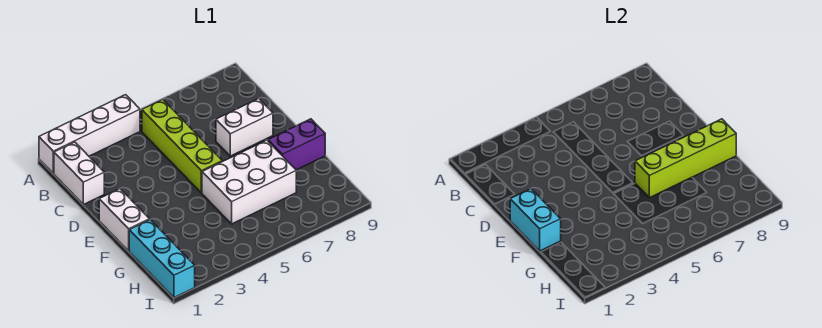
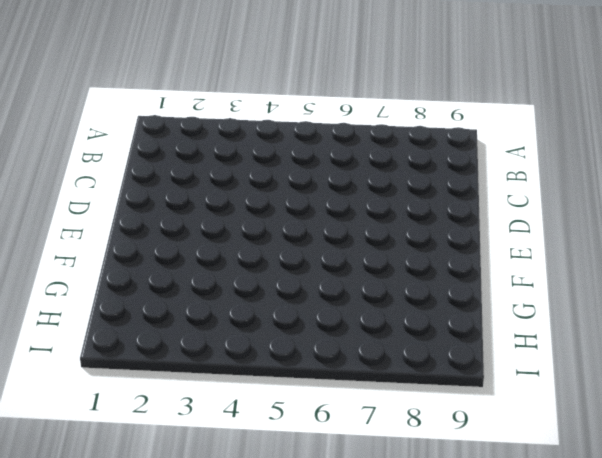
none -> white 1x4 brick [39,95,140,173]
none -> white 1x2 brick [54,142,104,205]

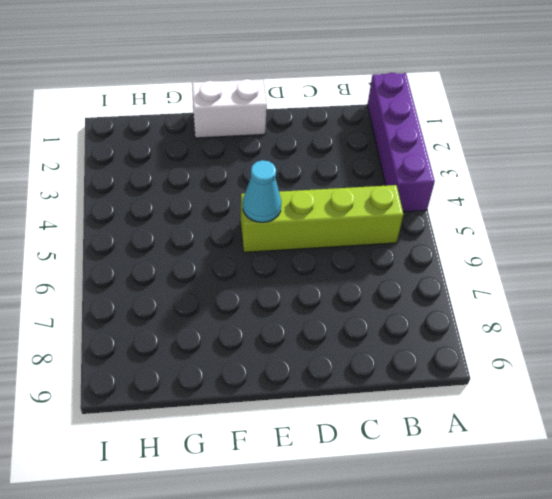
purple 1x4 brick [367,73,435,212] -> white 1x4 brick [39,95,140,173]
cyan 1x1 cone [243,160,281,222] -> none
none -> white 1x2 brick [54,142,104,205]
none -> white 1x2 brick [216,98,273,156]

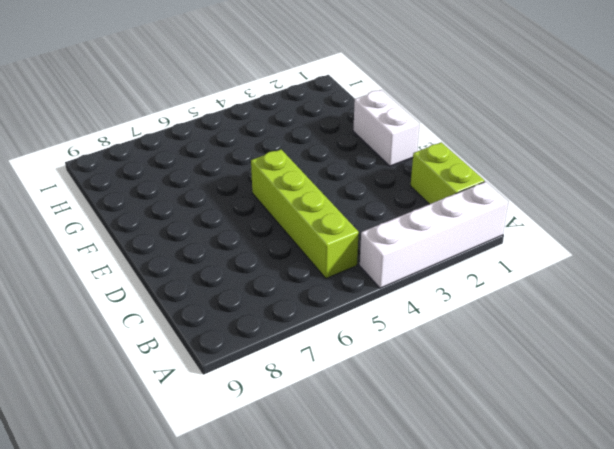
lime 1x2 brick [411,142,485,204] -> white 1x2 brick [54,142,104,205]
none -> white 1x2 brick [216,98,273,156]
none -> white 2x3 brick [202,140,296,224]

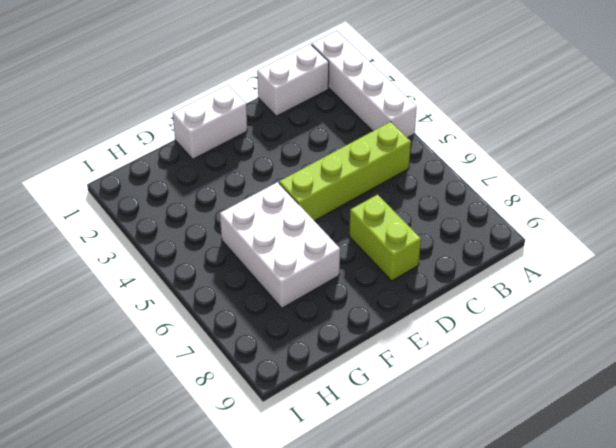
lime 1x2 brick [349,195,421,281] -> white 1x2 brick [216,98,273,156]
none -> purple 1x2 brick [268,119,325,170]
none -> cyan 1x3 brick [129,220,195,298]

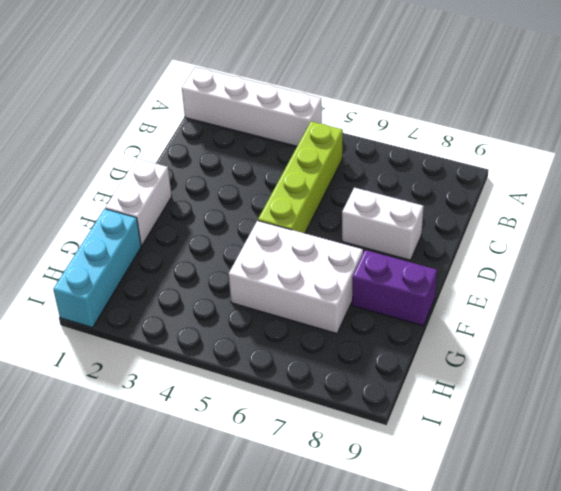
none -> white 1x2 brick [54,142,104,205]
none -> cyan 1x2 brick [510,189,561,251]

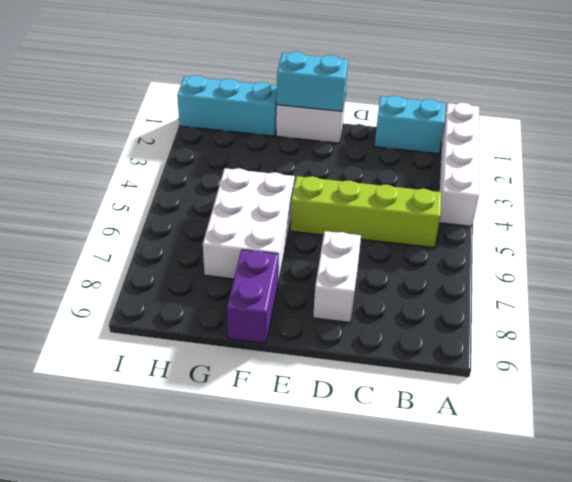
cyan 1x2 brick [375,96,446,154] -> white 1x2 brick [54,142,104,205]
none -> lime 1x4 brick [635,119,736,198]

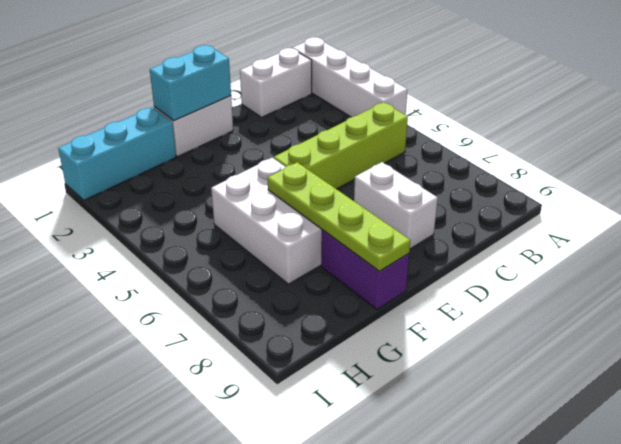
lime 1x4 plate [268,162,411,271] -> lime 1x4 brick [635,119,736,198]

